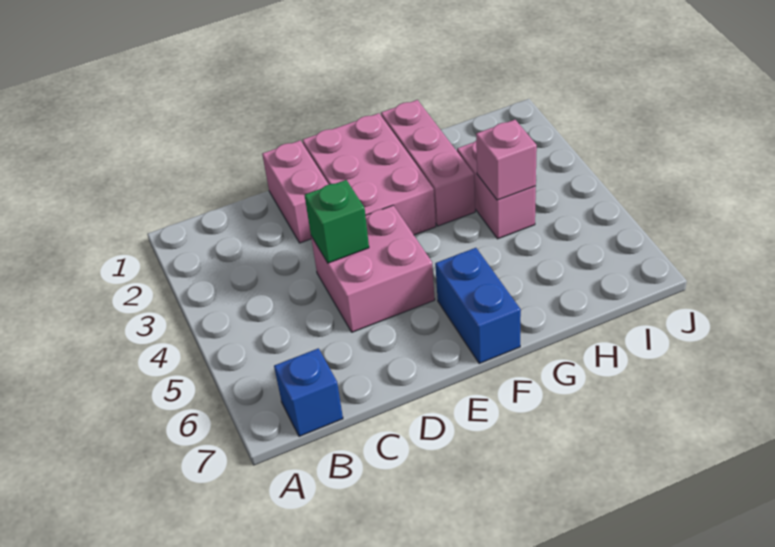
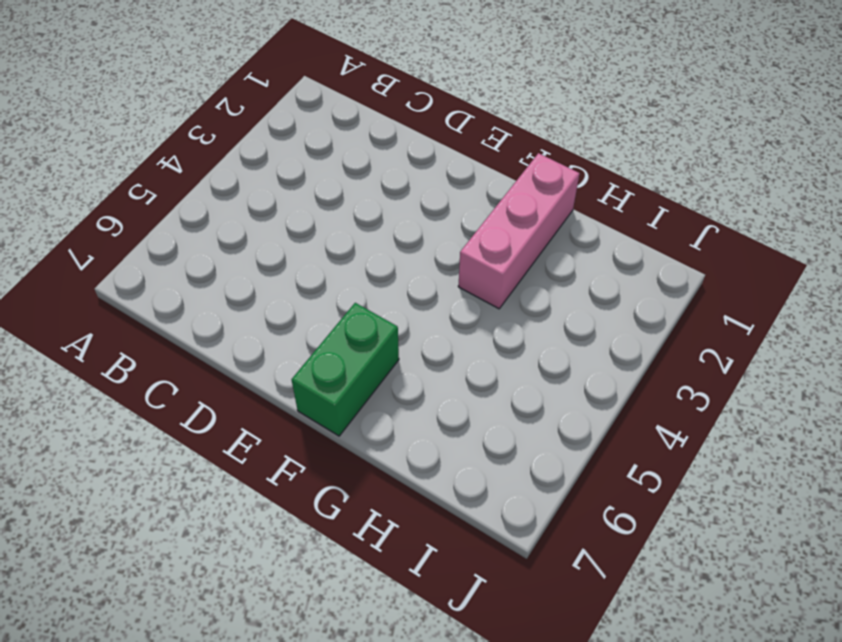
green 1x2 brick [292,303,399,436] -> blue 1x2 brick [435,248,521,363]
none -> blue 1x1 brick [274,348,343,436]
none -> pink 1x2 brick [262,140,329,243]

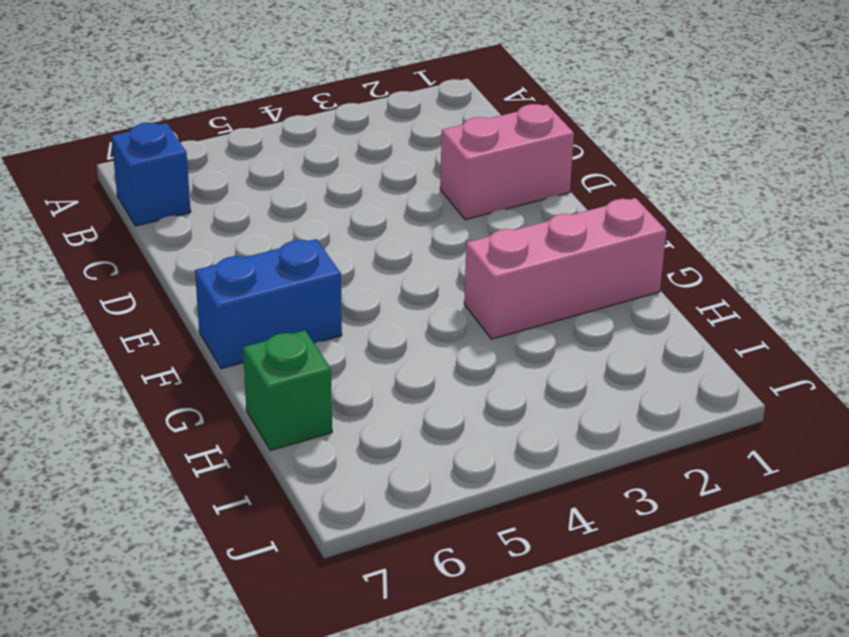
green 1x1 brick [243,330,332,451] -> green 1x1 brick moved to [305,180,369,263]
none -> pink 2x2 brick [311,205,435,332]
none -> pink 2x3 brick [303,113,436,235]

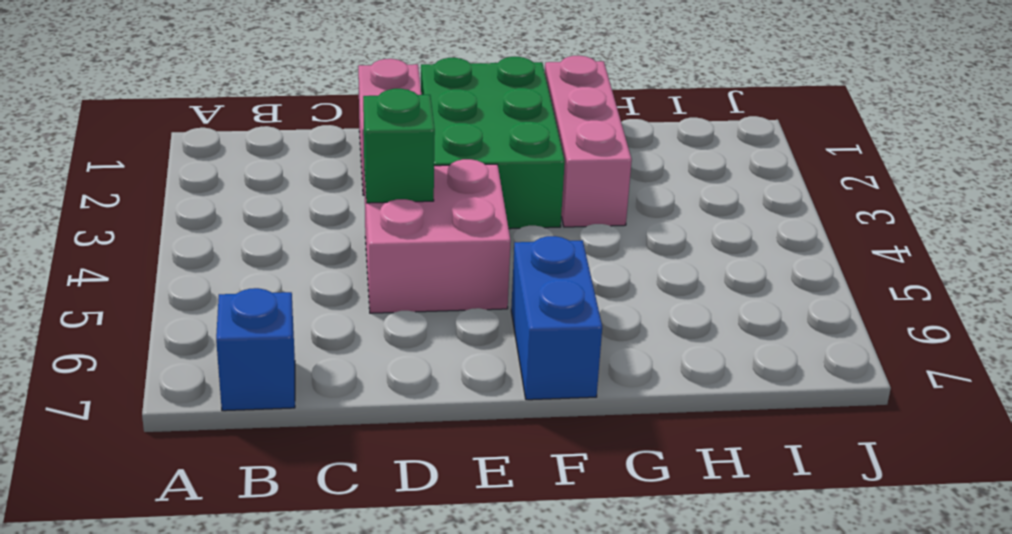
green 2x3 brick [421,57,565,229] -> pink 2x3 brick [303,113,436,235]
none -> pink 1x2 brick [457,141,536,239]
none -> pink 1x1 brick [476,120,537,200]

